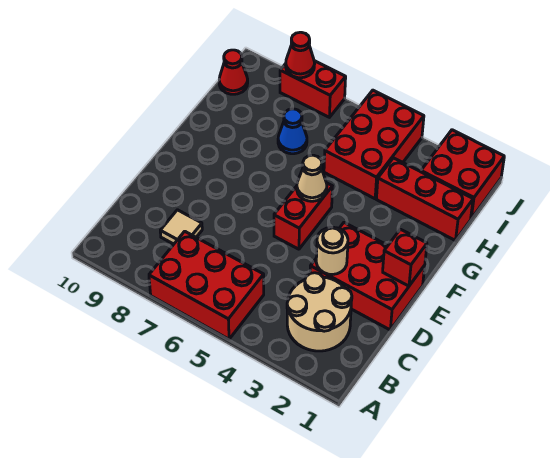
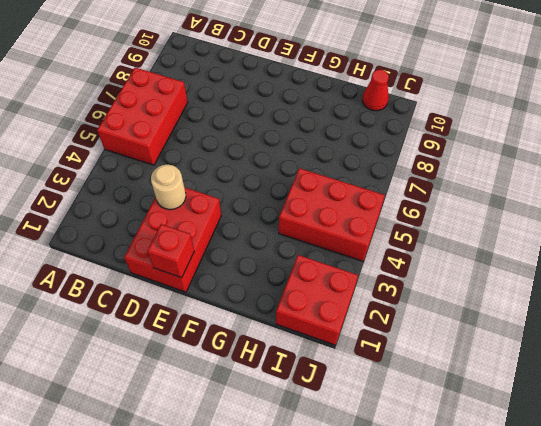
none -> tan 2x2 round brick [287,273,352,351]
none -> tan 1x1 tile [160,210,202,244]
none -> red 1x2 brick [274,183,332,249]

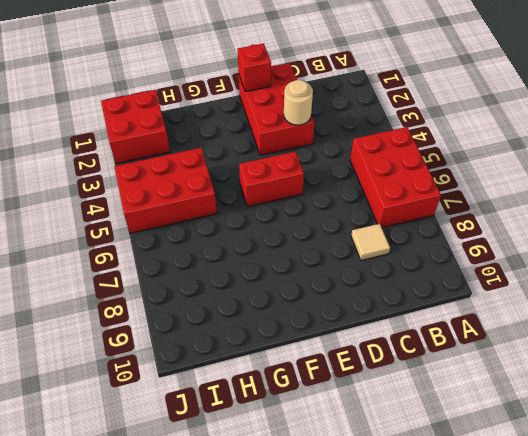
none -> tan 2x2 round brick [287,273,352,351]
none -> red 1x3 brick [377,158,473,241]
none -> blue 1x1 cone [278,109,307,154]

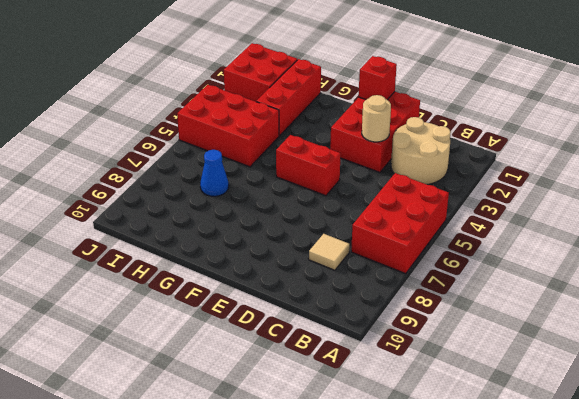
none -> red 1x1 cone [219,50,248,94]
none -> red 1x2 brick [280,61,346,117]
none -> tan 1x1 cone [297,155,327,201]

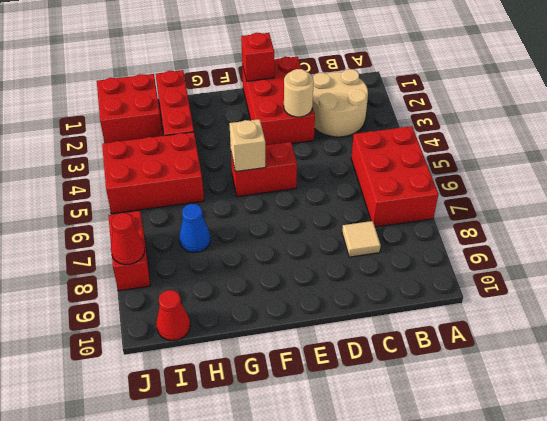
tan 1x1 brick [229,119,266,172] -> tan 1x1 cone [297,155,327,201]

